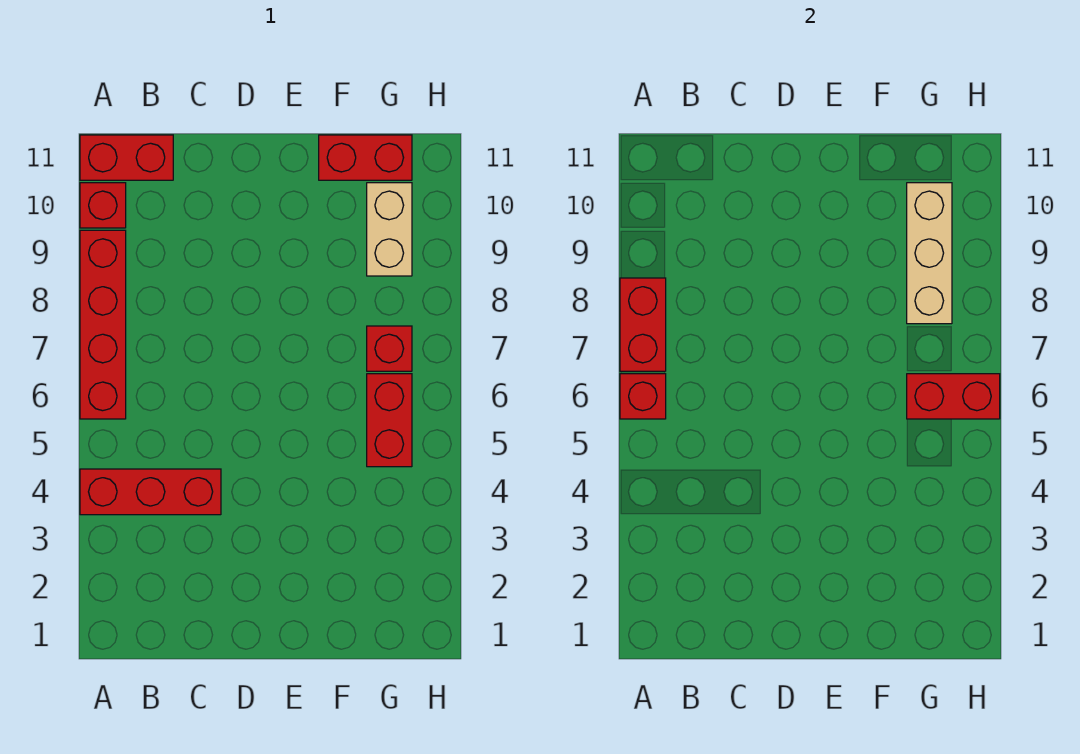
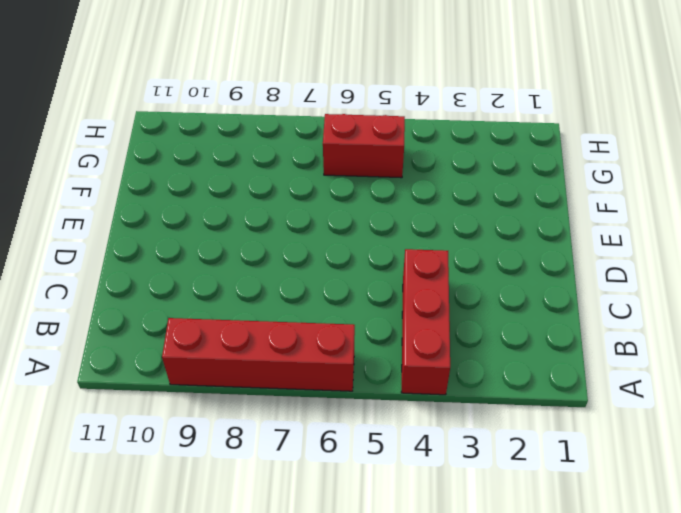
none -> red 1x1 brick [80,183,126,228]
none -> red 1x2 brick [80,135,173,180]
none -> red 1x2 brick [319,135,412,180]

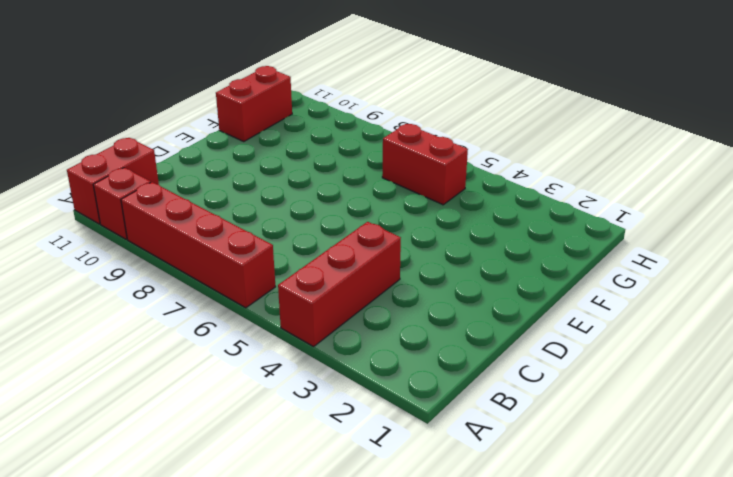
none -> red 1x1 brick [367,326,412,371]
none -> tan 1x2 brick [367,183,412,276]
none -> red 1x1 brick [620,374,666,419]

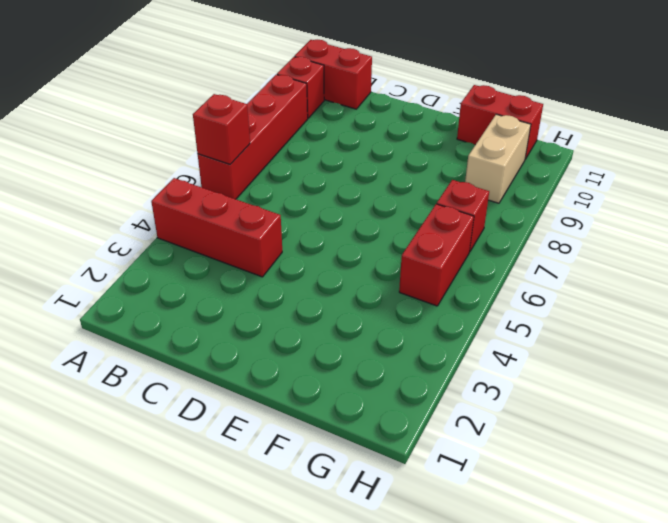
none -> red 1x2 brick [620,278,666,371]
none -> red 1x2 brick [907,374,1000,419]
none -> tan 1x3 brick [907,183,952,324]

